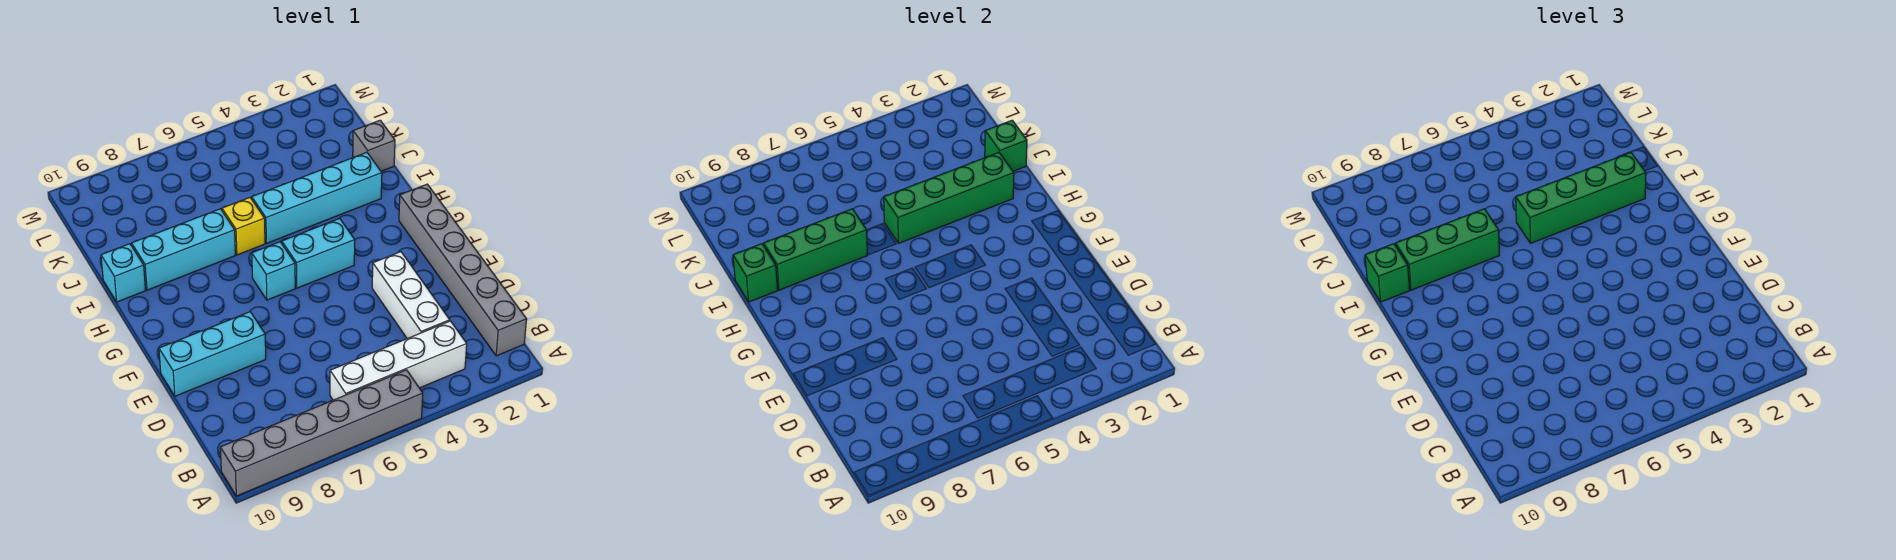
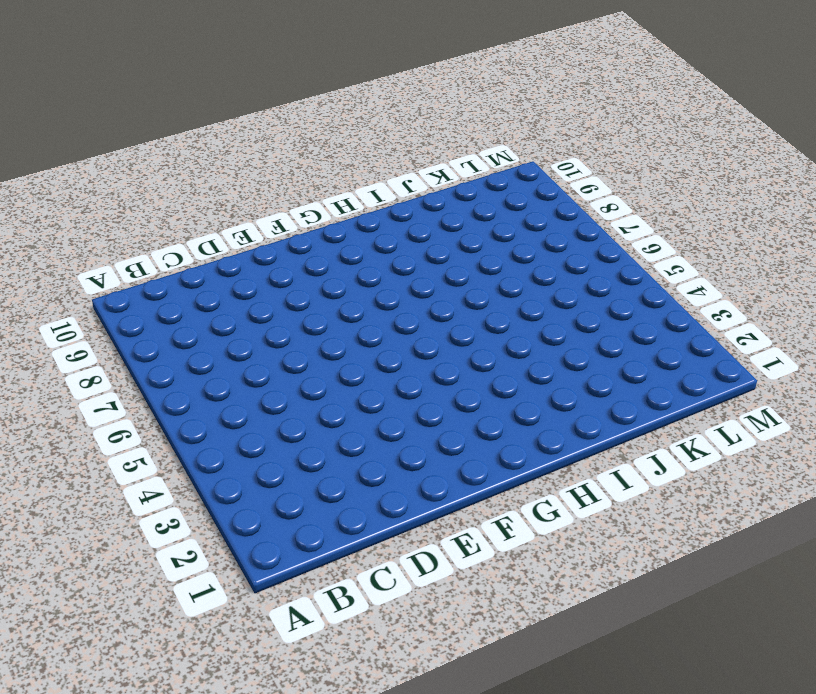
none -> grey 1x6 brick [220,370,423,496]
none -> grey 1x6 brick [399,184,527,356]
none -> white 1x4 brick [330,321,467,400]

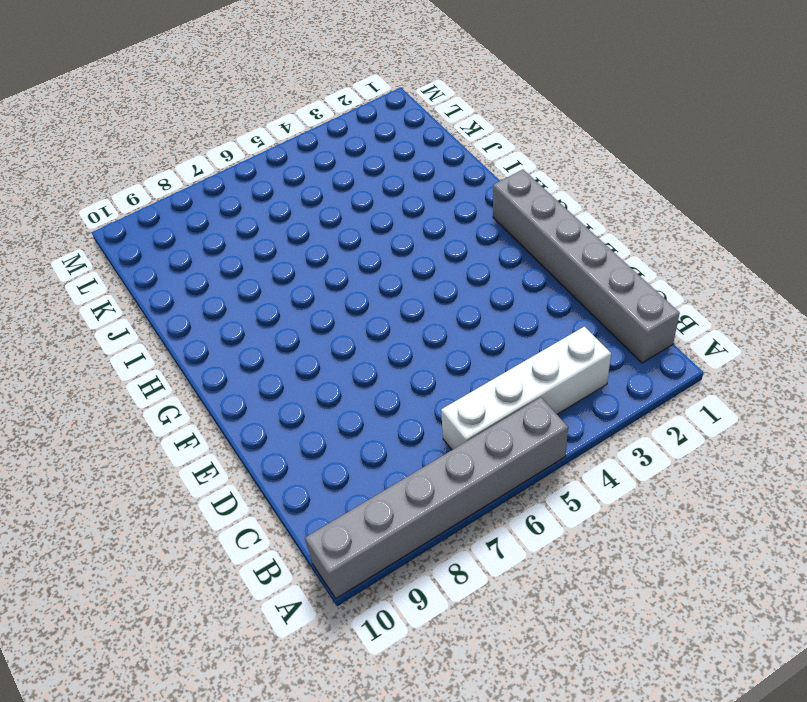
none -> white 1x3 brick [372,252,450,339]
none -> cyan 1x3 brick [159,312,266,396]
none -> cyan 1x2 brick [282,218,355,288]

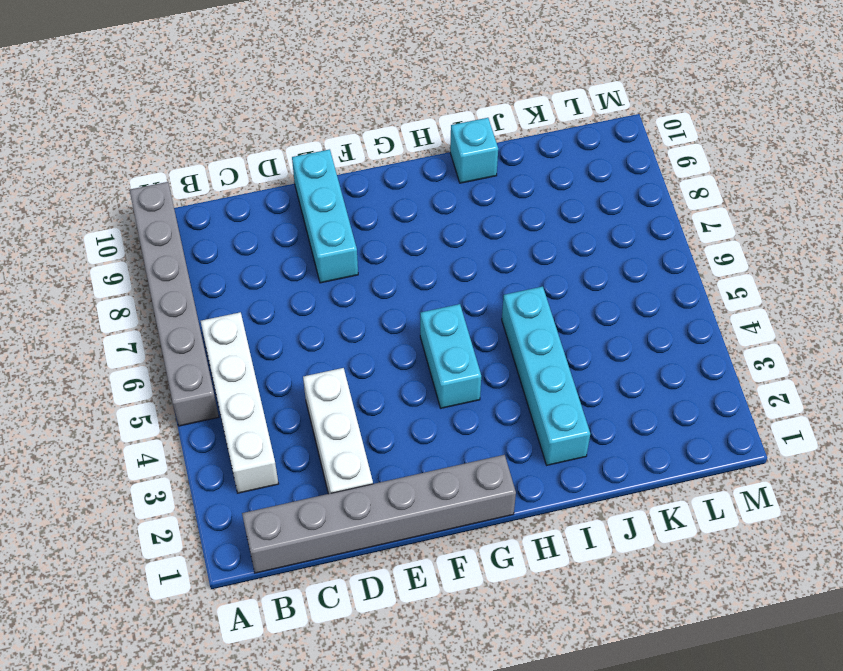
white 1x3 brick [303,368,373,494] -> white 1x3 brick turned to [372,252,450,339]
none -> cyan 1x1 brick [252,242,295,300]
none -> yellow 1x1 brick [222,198,265,255]
none -> cyan 1x3 brick [132,209,236,290]

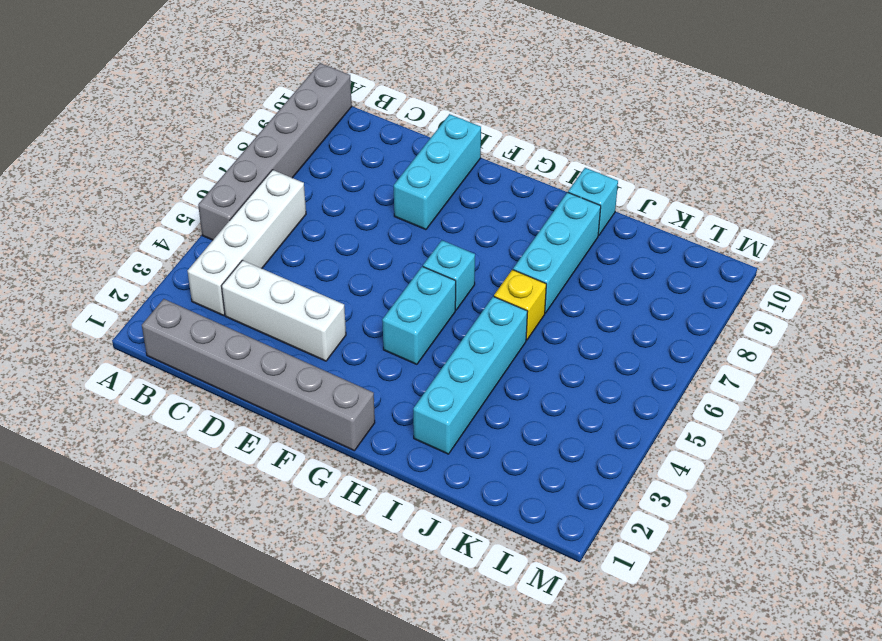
none -> grey 1x1 brick [353,120,395,171]
none -> green 1x4 brick [884,152,1014,243]
none -> green 1x3 brick [764,209,868,290]

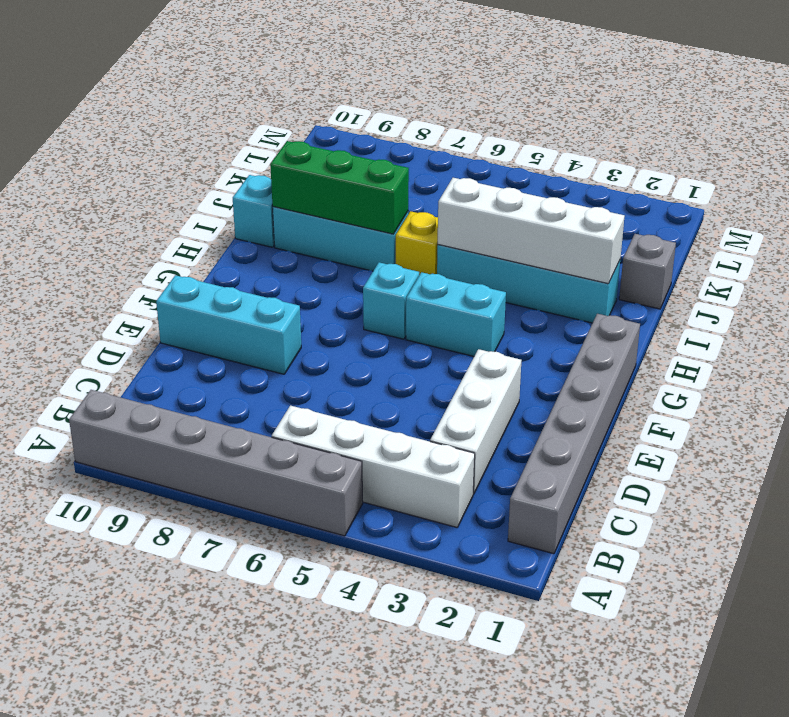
white 1x4 brick [438,178,625,284] -> green 1x4 brick [884,152,1014,243]
none -> green 1x1 brick [733,244,778,302]
none -> green 1x1 brick [985,120,1027,171]
none -> green 1x4 brick [1516,152,1646,243]

